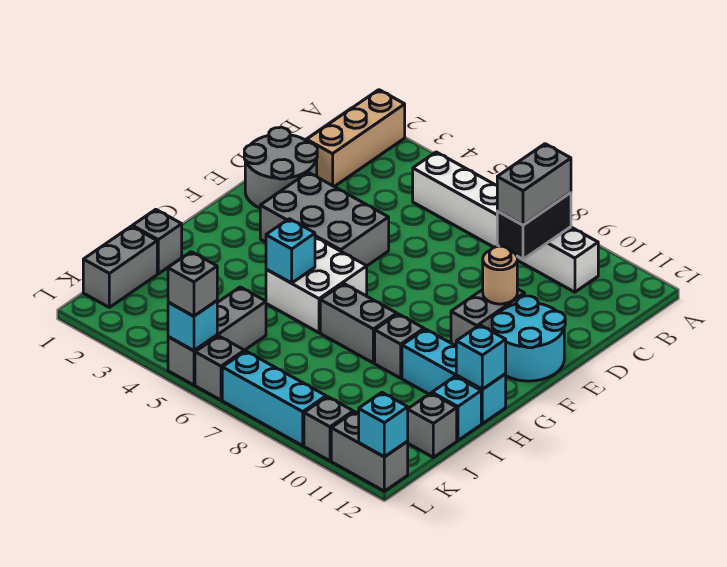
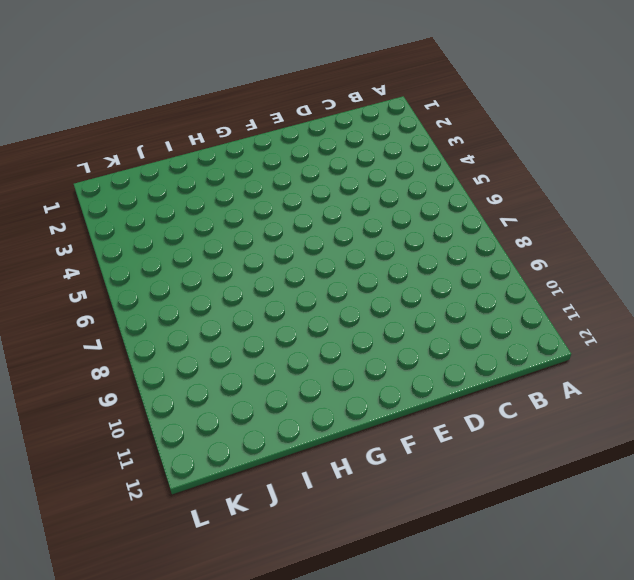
none -> tan 1x3 brick [307,90,405,187]
none -> white 1x6 brick [413,152,598,292]
none -> grey 2x2 round brick [244,127,317,208]

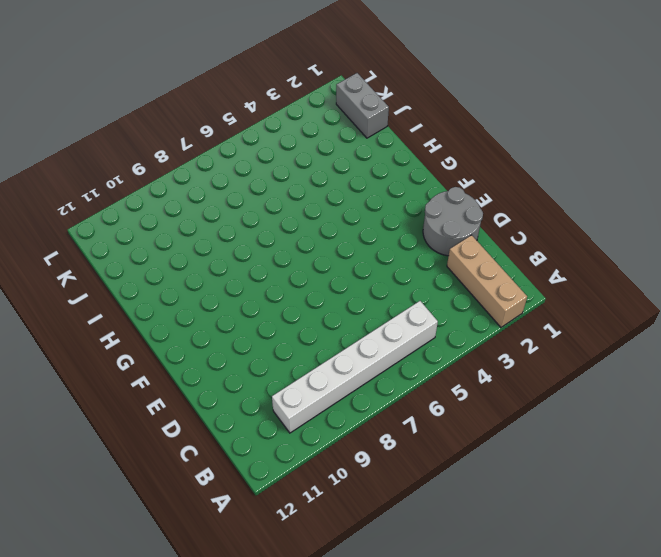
none -> grey 2x3 brick [260,172,389,266]
none -> grey 1x2 brick [451,289,525,346]
none -> cyan 2x2 round brick [492,296,565,381]

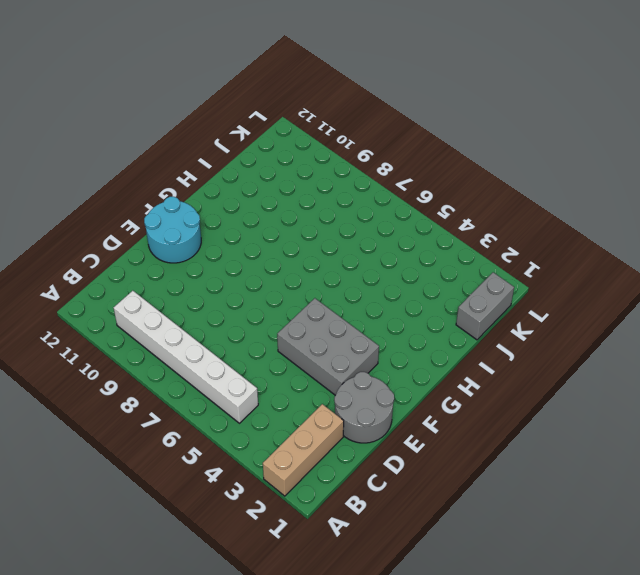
none -> grey 1x2 brick [451,289,525,346]
none -> white 2x2 brick [266,237,367,333]
none -> grey 1x2 brick [320,284,397,363]

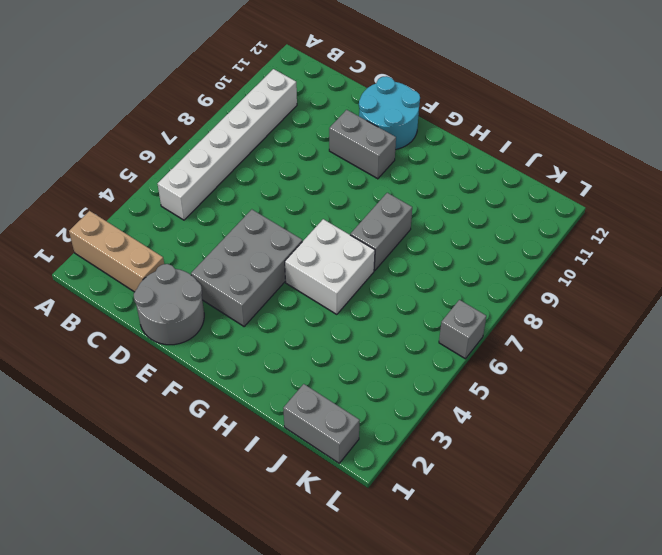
none -> grey 1x1 brick [375,314,424,378]
none -> cyan 1x3 brick [402,329,506,424]
none -> grey 1x1 brick [132,209,182,274]

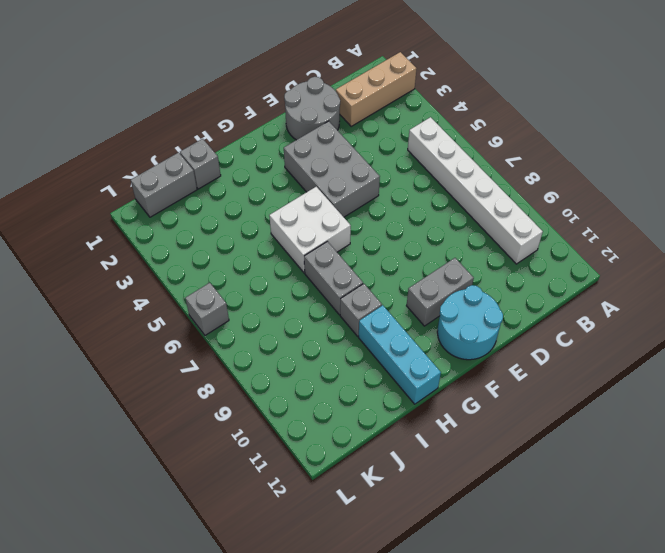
none -> cyan 1x1 brick [432,376,481,441]
none -> grey 1x3 brick [168,287,266,385]
none -> grey 1x1 brick [408,393,457,457]

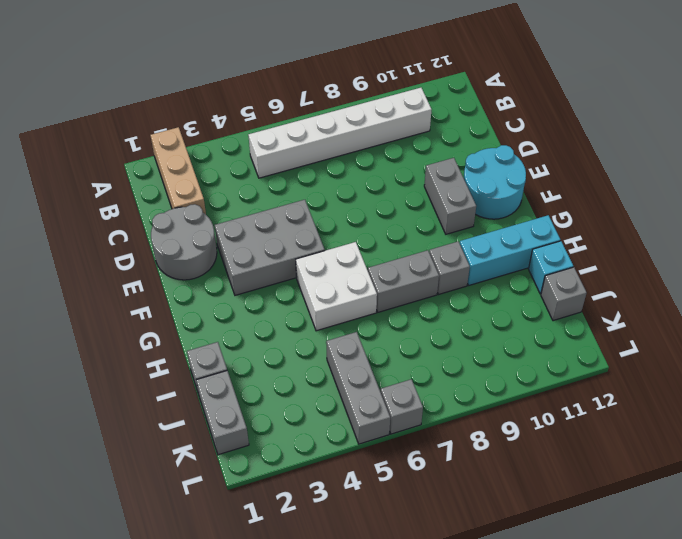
none -> cyan 1x3 brick [222,351,326,446]
none -> grey 1x1 brick [304,397,353,461]
none -> grey 1x2 brick [331,412,408,491]

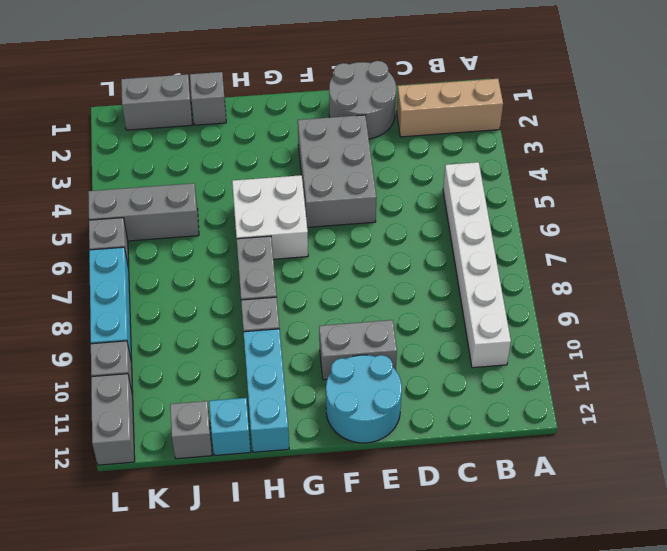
none -> black 1x2 brick [497,193,571,259]
none -> tan 1x1 round brick [483,246,517,304]
none -> cyan 1x1 brick [266,219,315,283]

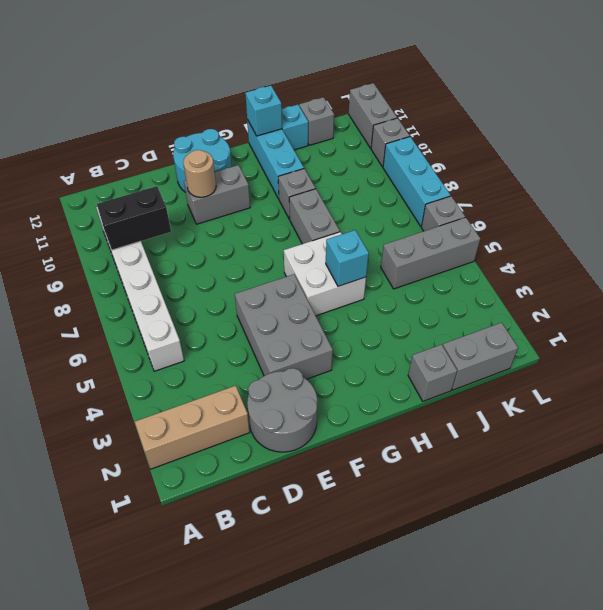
none -> cyan 1x1 brick [168,301,217,351]
none -> cyan 1x1 brick [359,393,408,457]
none -> grey 1x2 brick [497,144,571,225]

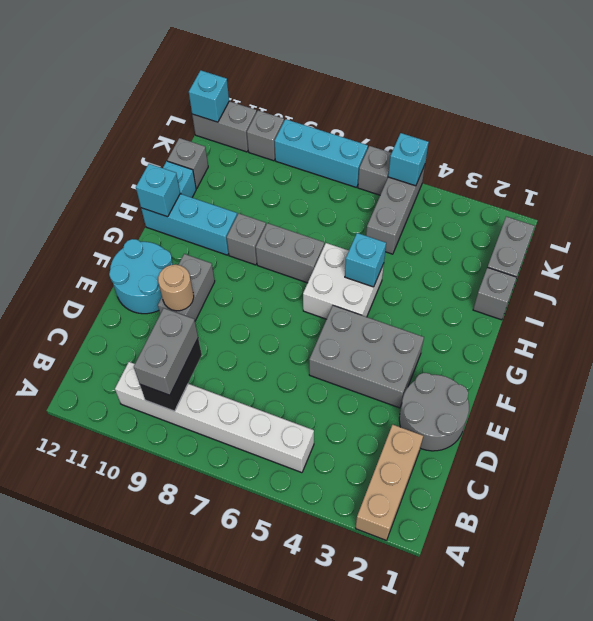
none -> grey 1x1 brick [168,252,217,316]

